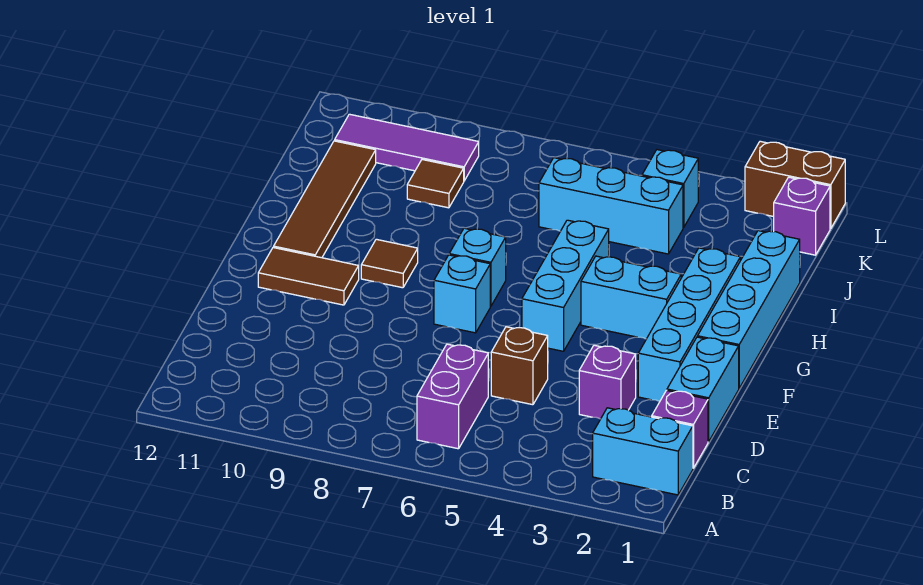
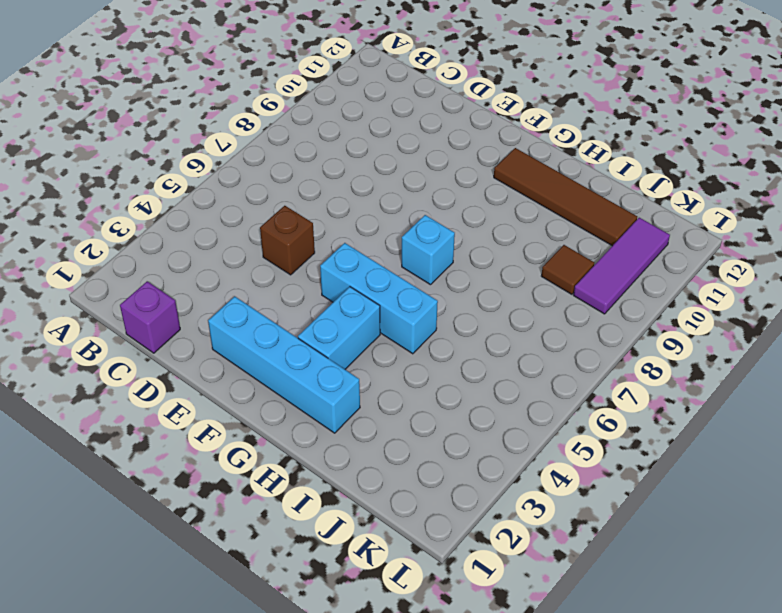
none -> cyan 1x2 brick [593,408,693,495]
none -> purple 1x2 brick [417,344,488,449]
none -> cyan 1x2 brick [667,337,739,442]

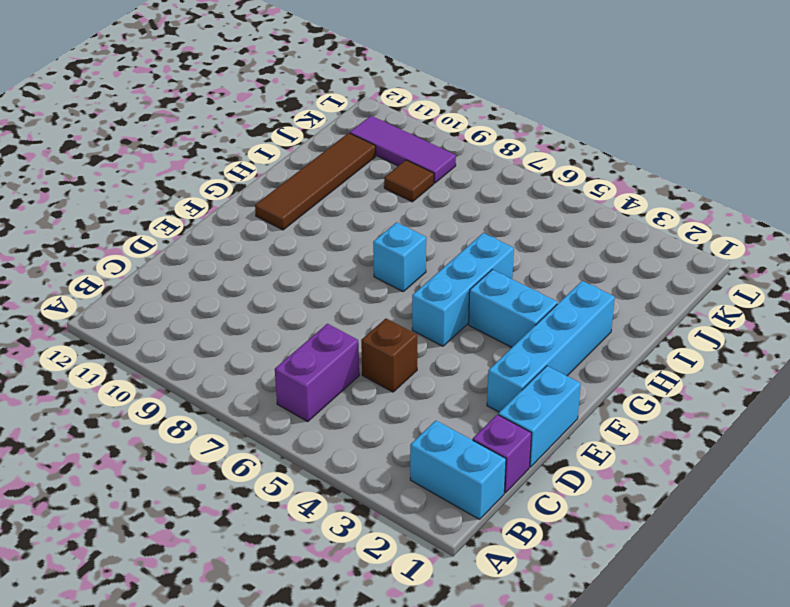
none -> purple 1x1 brick [579,345,636,419]
none -> cyan 1x4 brick [698,231,800,388]
none -> cyan 1x1 brick [434,255,490,333]

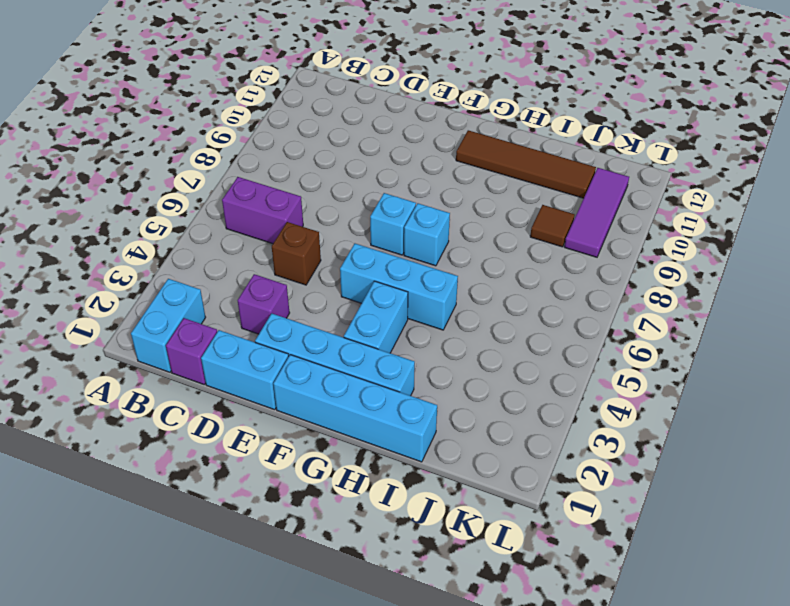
none -> brown 1x2 tile [258,248,359,305]
none -> brown 1x1 tile [361,239,418,288]
none -> cyan 1x3 brick [539,158,683,254]

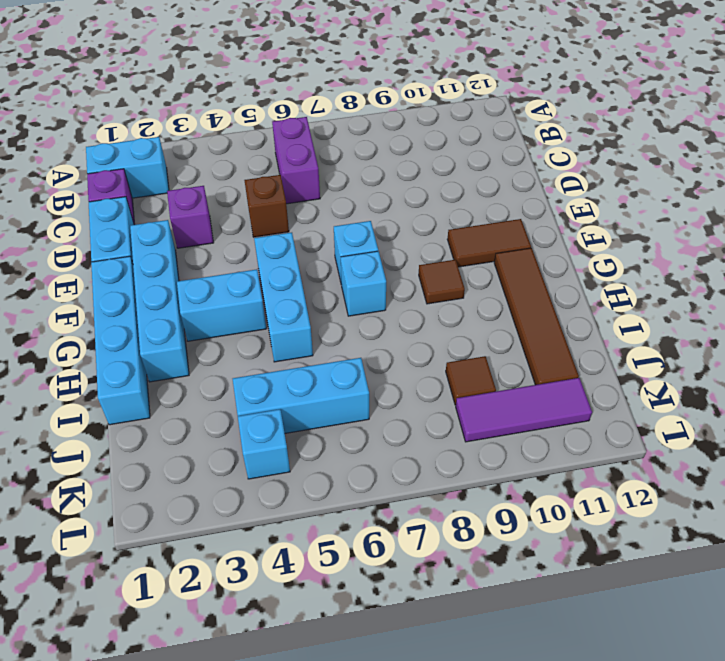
none -> purple 1x1 brick [774,177,830,255]
none -> brown 1x2 brick [745,141,845,229]

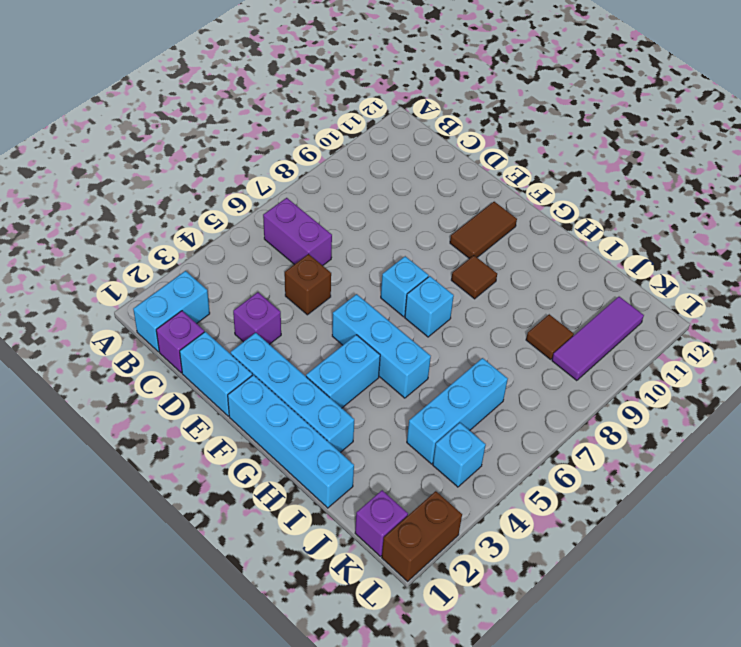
none -> brown 1x4 tile [274,141,376,258]

